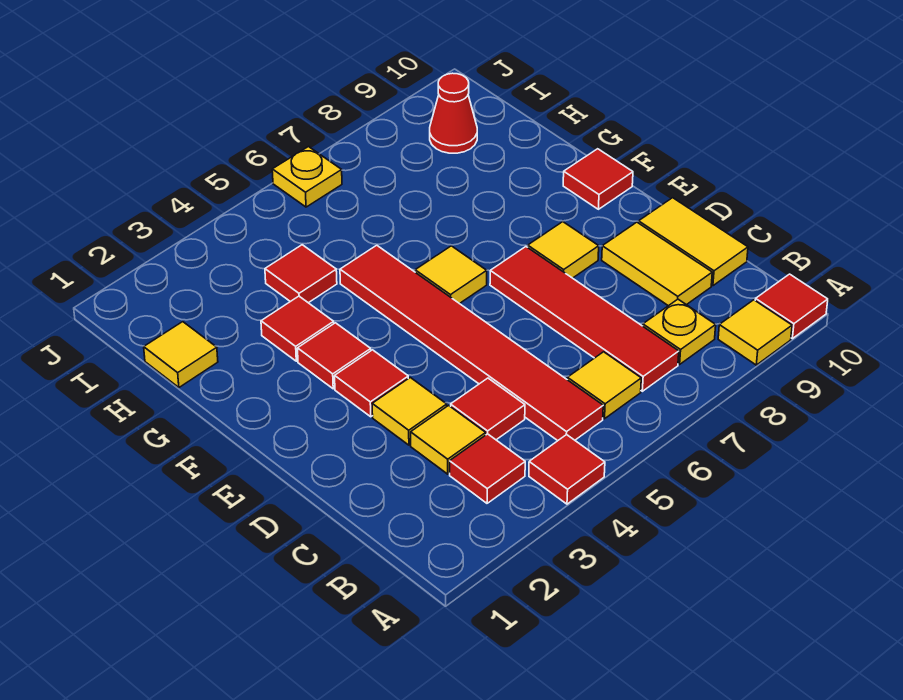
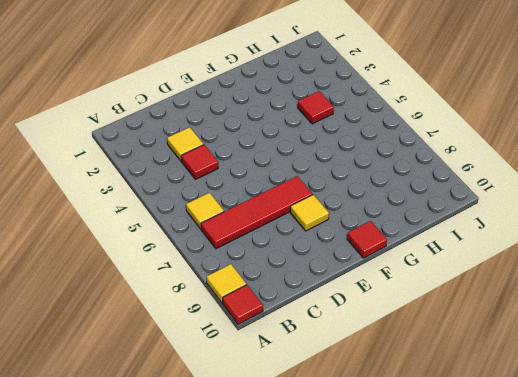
none -> red 1x1 tile [529,435,605,504]
none -> red 1x1 tile [450,434,525,503]
none -> red 1x6 tile [340,245,603,441]

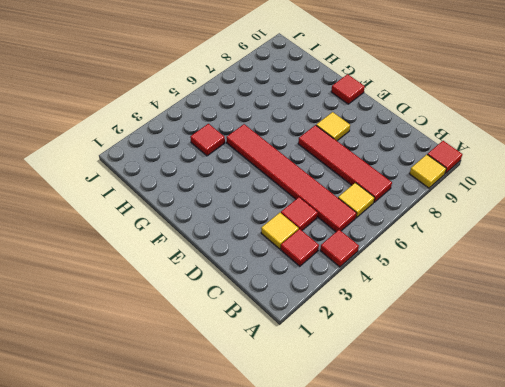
none -> yellow 1x1 plate [643,299,716,364]
none -> yellow 1x2 tile [602,222,712,306]
none -> yellow 1x2 tile [639,198,748,286]

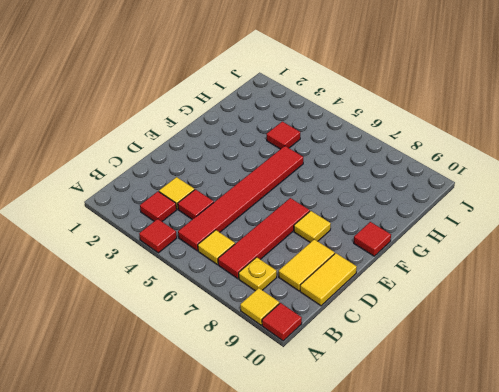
none -> yellow 1x1 tile [372,378,447,445]
none -> red 1x1 tile [335,350,408,417]
none -> red 1x1 tile [298,323,371,389]

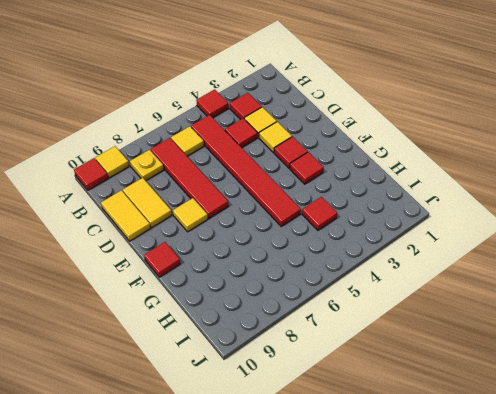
none -> yellow 1x1 tile [415,246,487,304]
none -> red 1x1 tile [261,296,334,361]
none -> yellow 1x1 tile [144,322,218,387]

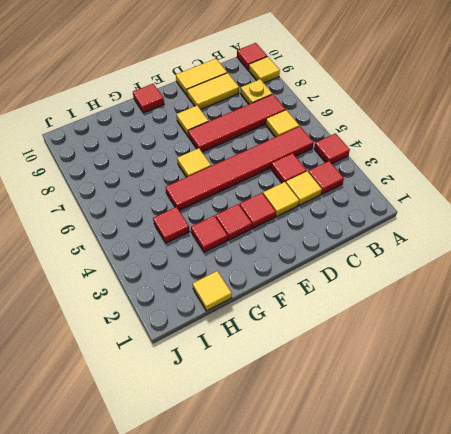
none -> red 1x1 cone [430,73,477,153]
none -> yellow 1x1 plate [272,147,342,207]

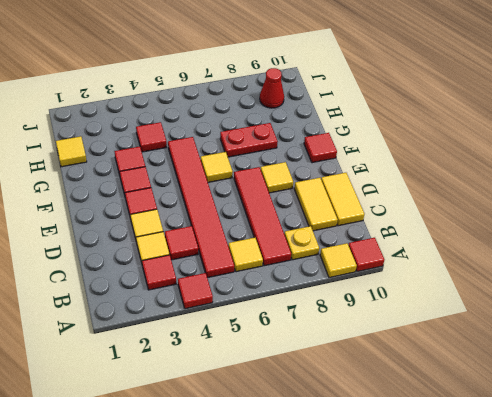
red 1x2 plate [220,123,278,157] -> none
none -> yellow 1x1 plate [272,147,342,207]

